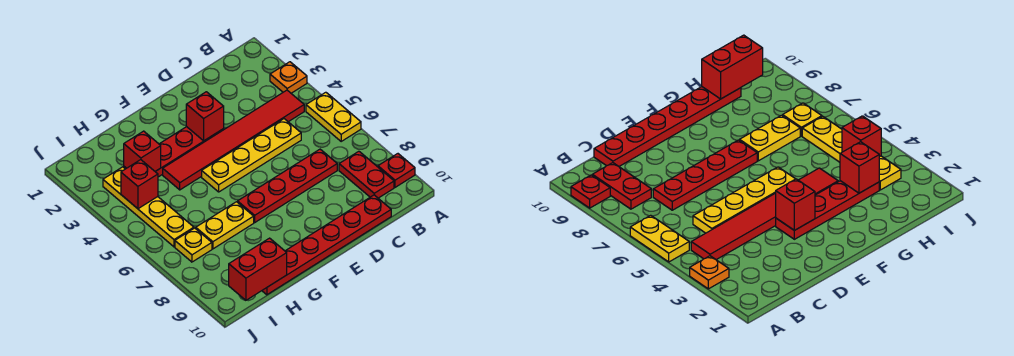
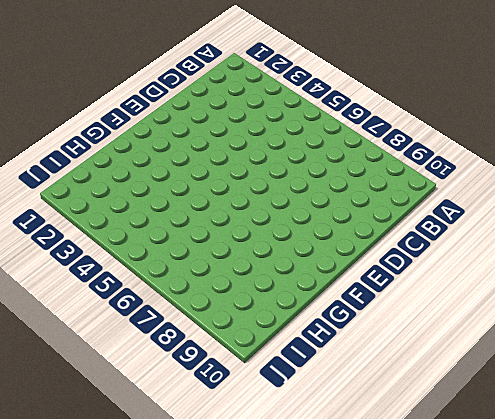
none -> orange 1x1 plate [270,62,307,93]
none -> yellow 1x2 plate [306,92,361,141]
none -> red 1x1 plate [378,154,415,187]

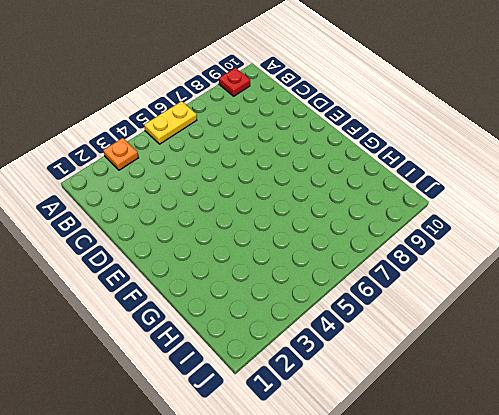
none -> red 1x6 tile [163,90,304,190]
none -> red 1x2 plate [339,151,394,198]
none -> yellow 1x4 plate [202,119,301,192]

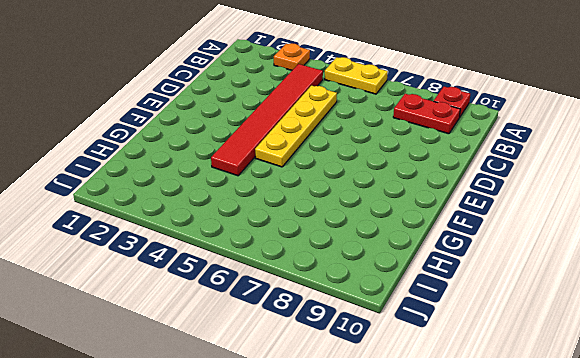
none -> red 1x4 plate [238,149,337,222]
none -> red 1x6 plate [262,195,391,295]
none -> red 1x4 plate [124,127,224,177]

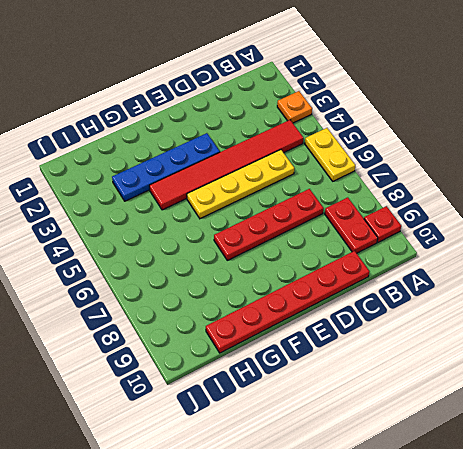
blue 1x4 plate [112,133,220,201] -> red 1x4 plate [124,127,224,177]
none -> yellow 1x2 plate [196,202,254,249]
none -> yellow 1x4 plate [103,167,194,247]
none -> yellow 1x1 plate [175,228,212,262]

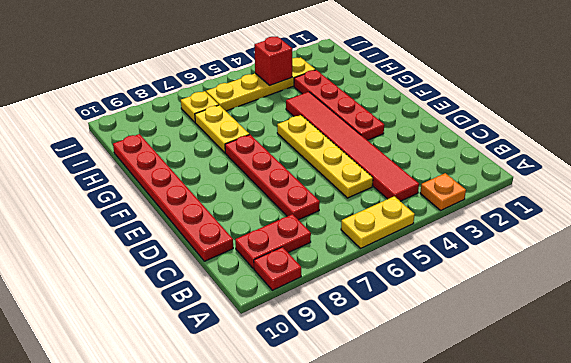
none -> red 1x1 brick [186,92,224,141]
none -> red 1x1 brick [124,131,161,171]
none -> red 1x2 brick [229,238,287,300]

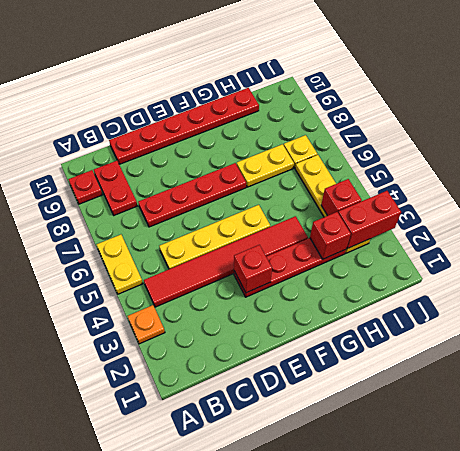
red 1x2 brick [338,191,401,249] -> red 1x2 brick moved to [229,238,287,300]

